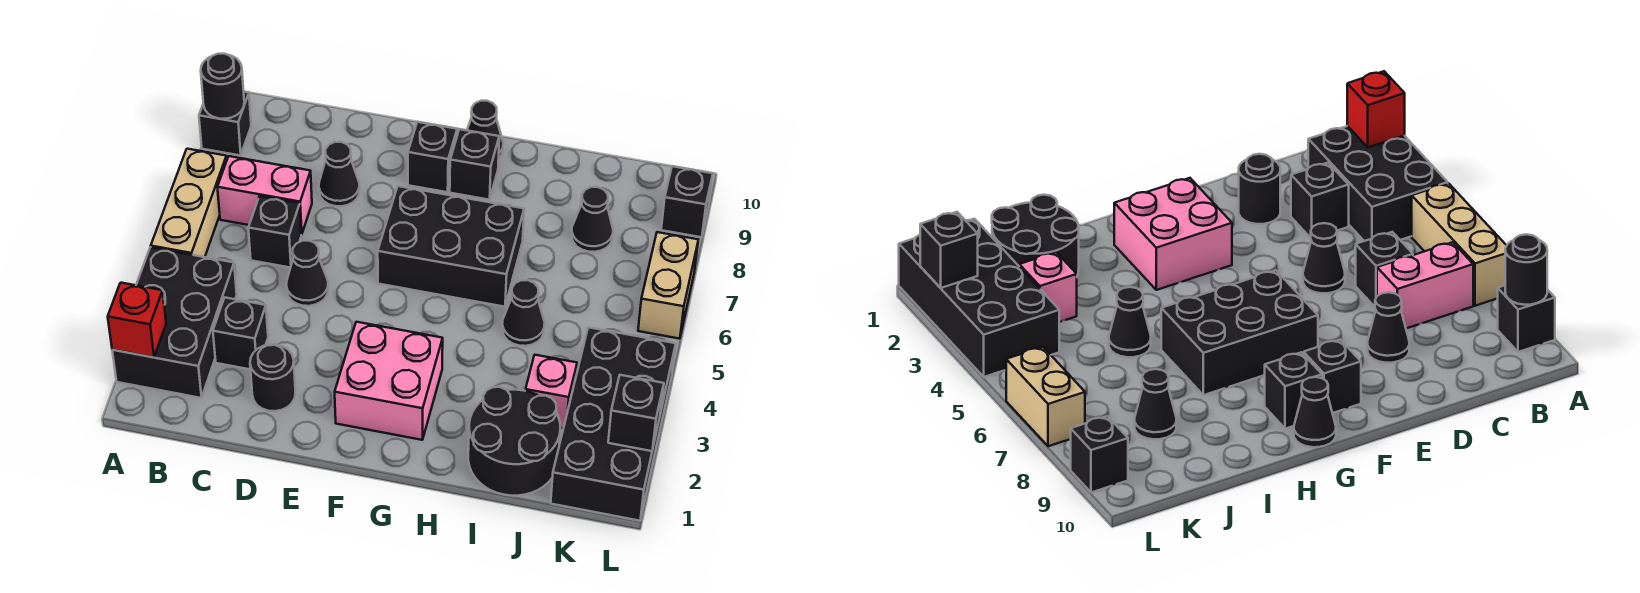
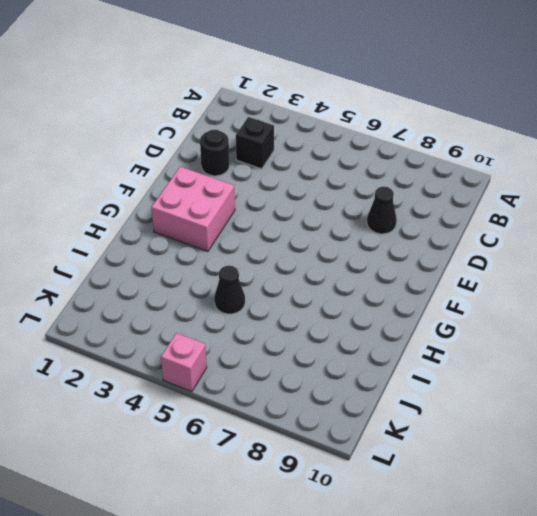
pink 1x1 brick [161,333,207,392] -> pink 1x1 brick moved to [525,355,577,428]
none -> black 2x3 brick [112,247,237,398]
none -> tan 1x3 brick [151,149,227,257]
none -> black 1x1 brick [199,92,251,156]

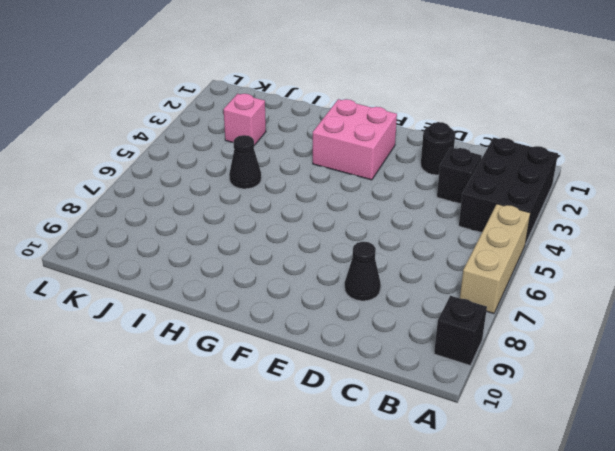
none -> pink 1x2 brick [217,156,312,235]
none -> black 1x1 brick [248,196,301,268]
none -> black 1x1 cone [286,241,328,306]

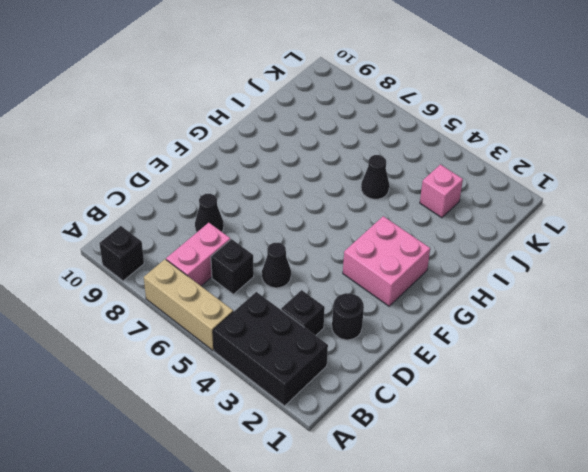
none -> black 2x3 brick [378,186,524,307]
none -> black 1x1 brick [408,122,457,192]
none -> black 1x1 brick [450,129,499,200]

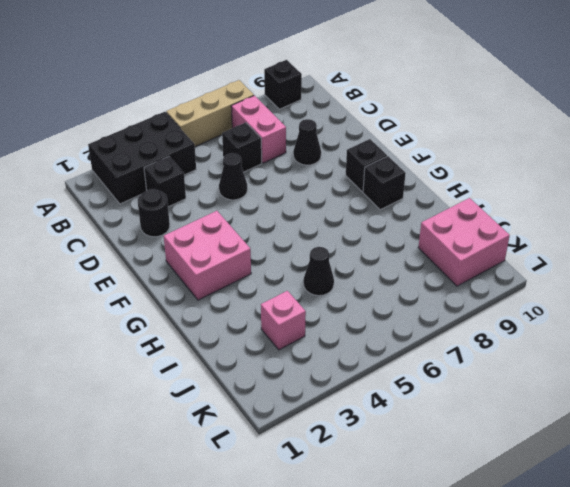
pink 2x2 brick [418,198,510,286] -> none
none -> black 2x3 brick [378,186,524,307]
none -> black 1x1 cone [467,101,503,158]
none -> black 2x2 round brick [468,387,560,496]

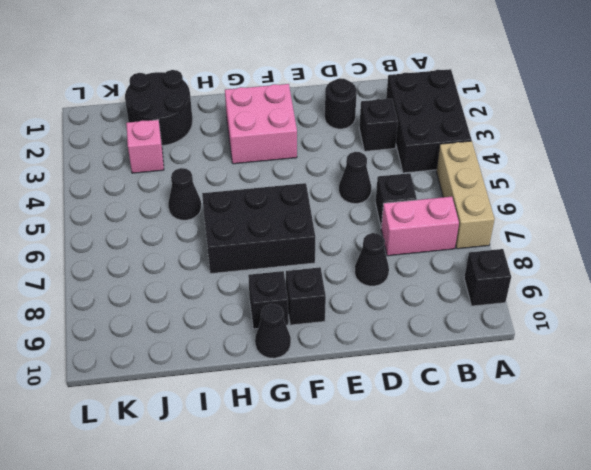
none -> black 1x1 cone [572,187,613,252]
none -> black 2x4 brick [551,327,676,521]
none -> tan 1x2 brick [638,232,698,339]

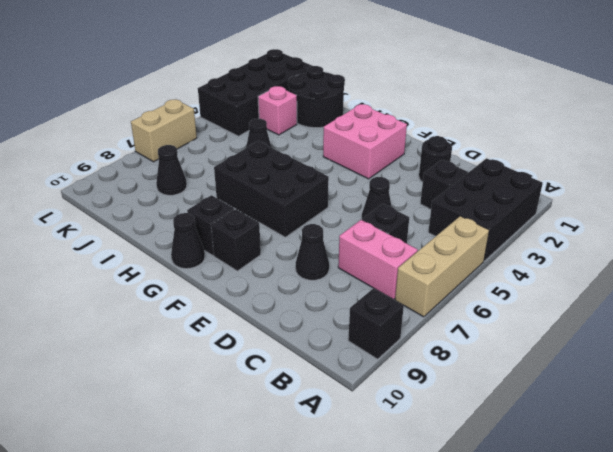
none -> black 1x1 brick [661,166,713,237]
none -> red 1x1 brick [108,283,166,357]
none -> black 1x1 round brick [201,54,244,119]

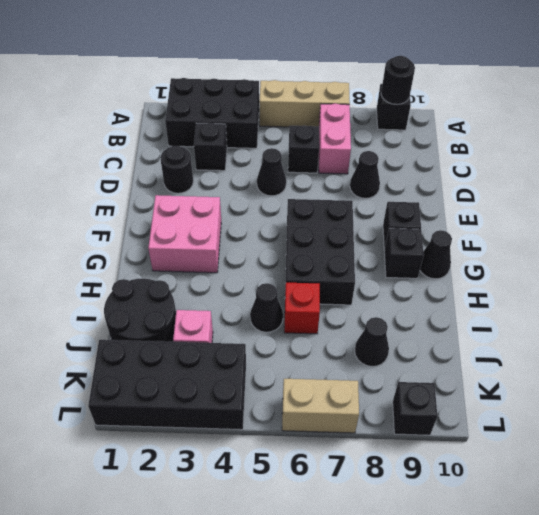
red 1x1 brick [284,283,320,334] -> red 1x1 brick moved to [108,283,166,357]
none -> black 1x1 brick [608,375,664,451]

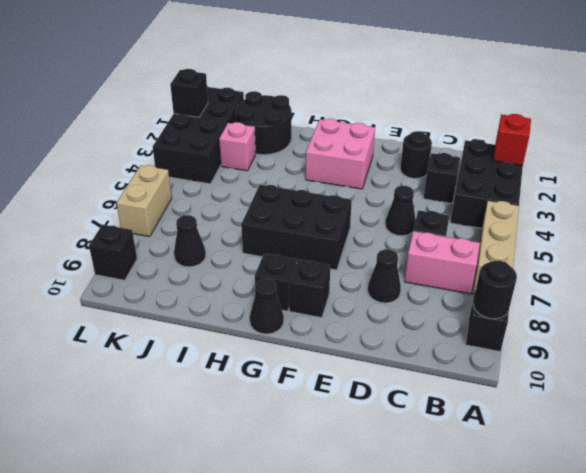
none -> black 1x1 cone [502,280,545,346]

